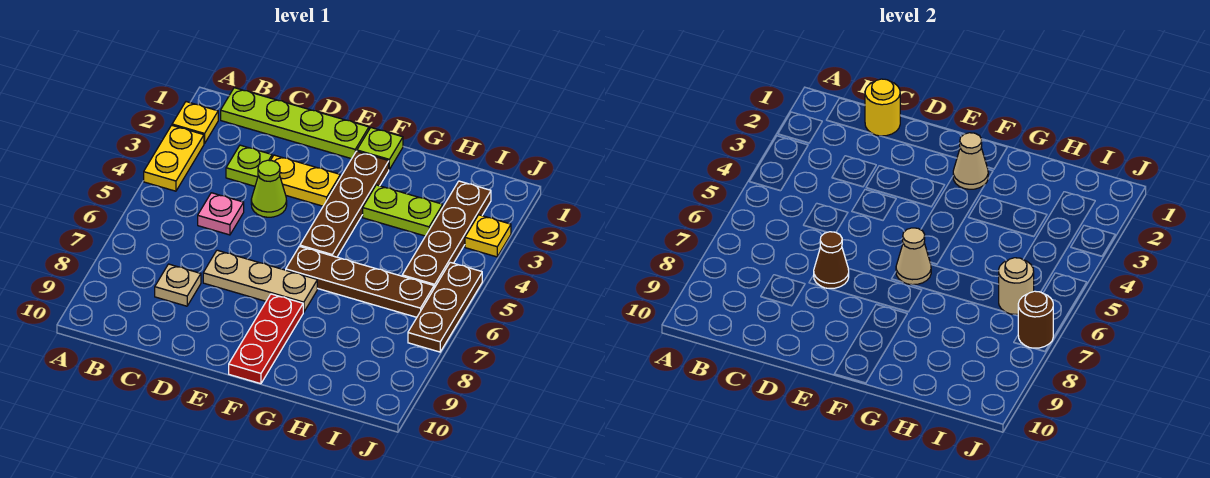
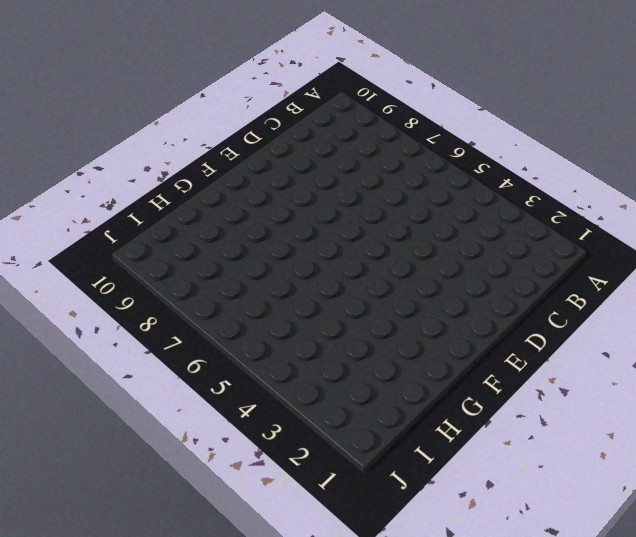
none -> yellow 1x1 plate [172,102,218,144]
none -> yellow 1x2 plate [144,125,204,191]
none -> lime 1x4 plate [221,88,369,159]

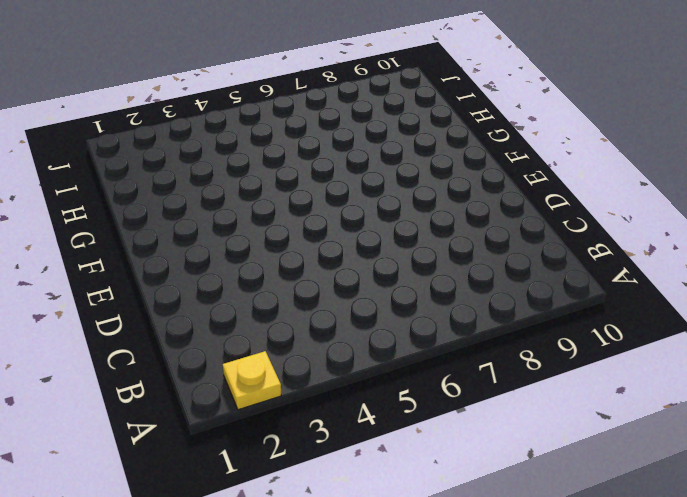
none -> yellow 1x2 plate [144,125,204,191]
none -> lime 1x4 plate [221,88,369,159]
none -> lime 1x1 plate [226,145,272,186]

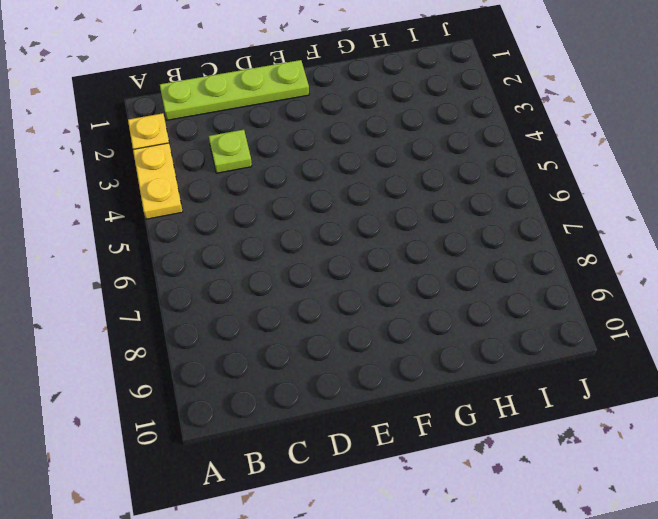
none -> pink 1x1 plate [198,193,244,235]
none -> tan 1x1 plate [155,264,201,306]
none -> yellow 1x2 plate [271,155,340,206]

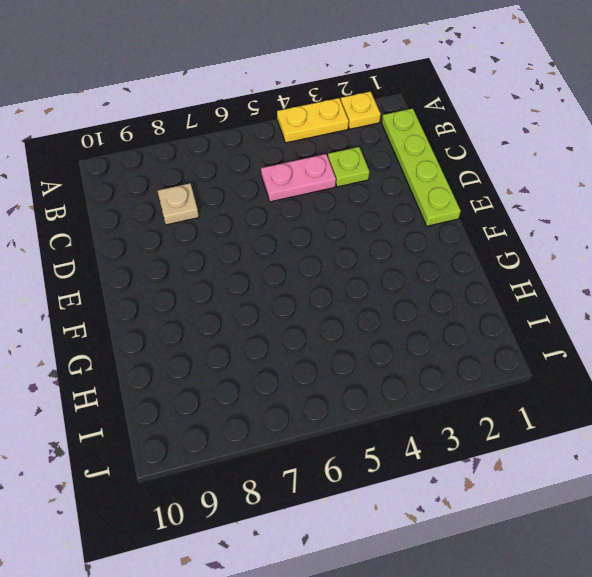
pink 1x2 plate [261,154,336,202] -> pink 1x1 plate [198,193,244,235]
none -> yellow 1x2 plate [271,155,340,206]
none -> lime 1x1 cone [251,160,287,217]
none -> tan 1x3 plate [203,250,317,312]

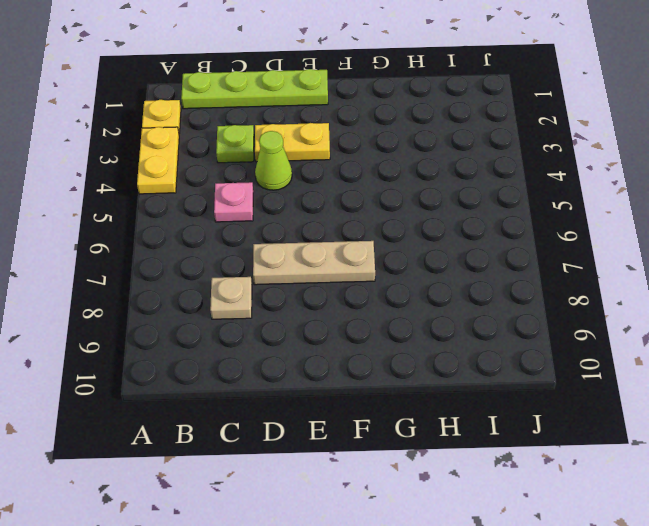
none -> lime 1x1 plate [357,128,403,169]
none -> brown 1x4 plate [300,151,389,257]
none -> brown 1x4 plate [286,246,434,317]

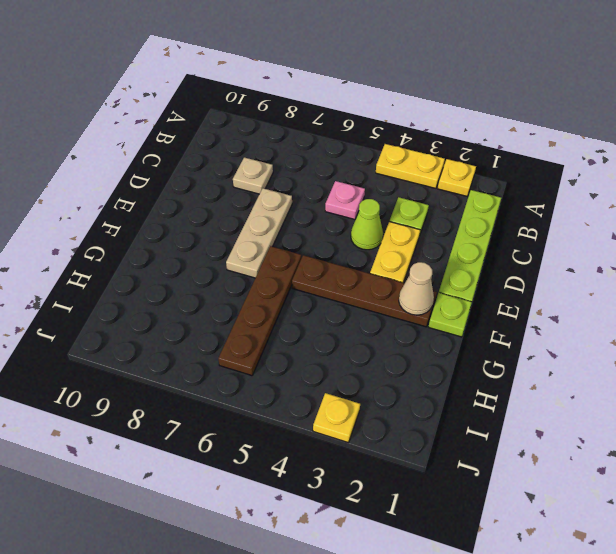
none -> red 1x3 plate [229,294,303,384]
none -> lime 1x2 plate [363,185,443,236]
none -> brown 1x4 plate [402,181,491,288]

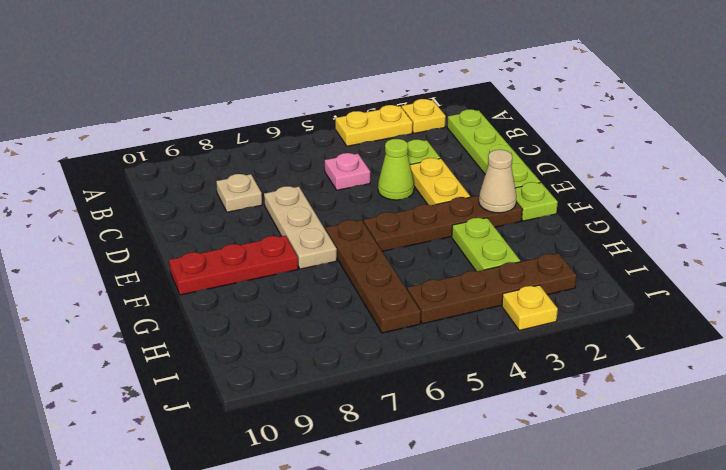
none -> brown 1x3 plate [408,262,482,352]
none -> yellow 1x1 round brick [865,79,900,136]
none -> brown 1x1 cone [814,232,849,288]

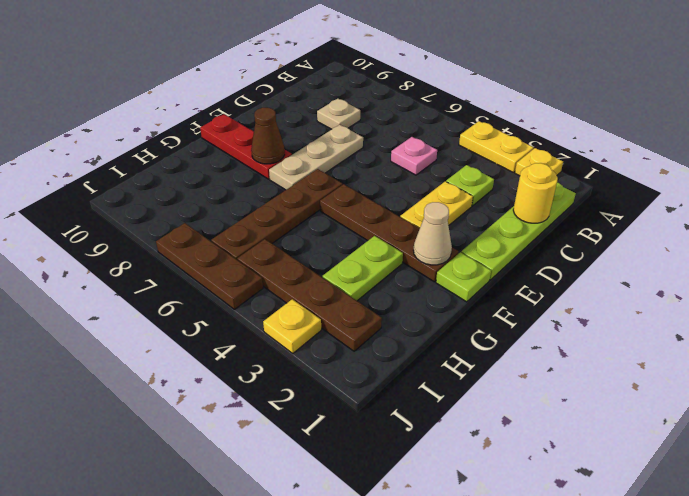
brown 1x1 cone [251,108,285,164] -> brown 1x1 cone moved to [814,232,849,288]
none -> lime 1x1 cone [251,160,287,217]
none -> tan 1x1 cone [896,228,931,285]
none -> tan 1x1 round brick [999,258,1034,314]

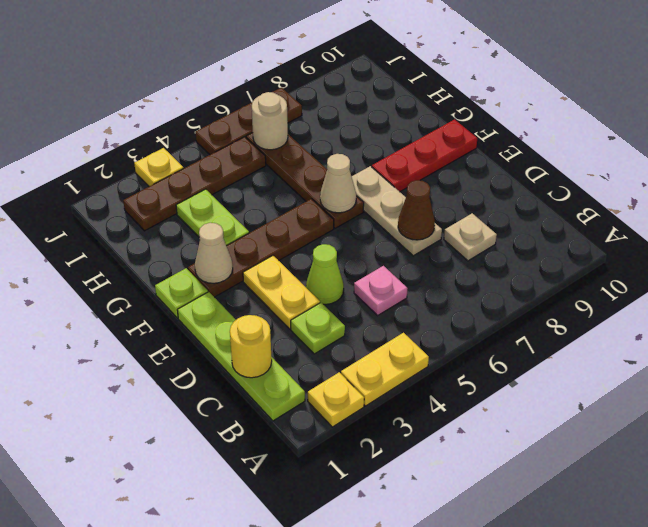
none -> brown 1x1 round brick [1018,291,1053,348]

